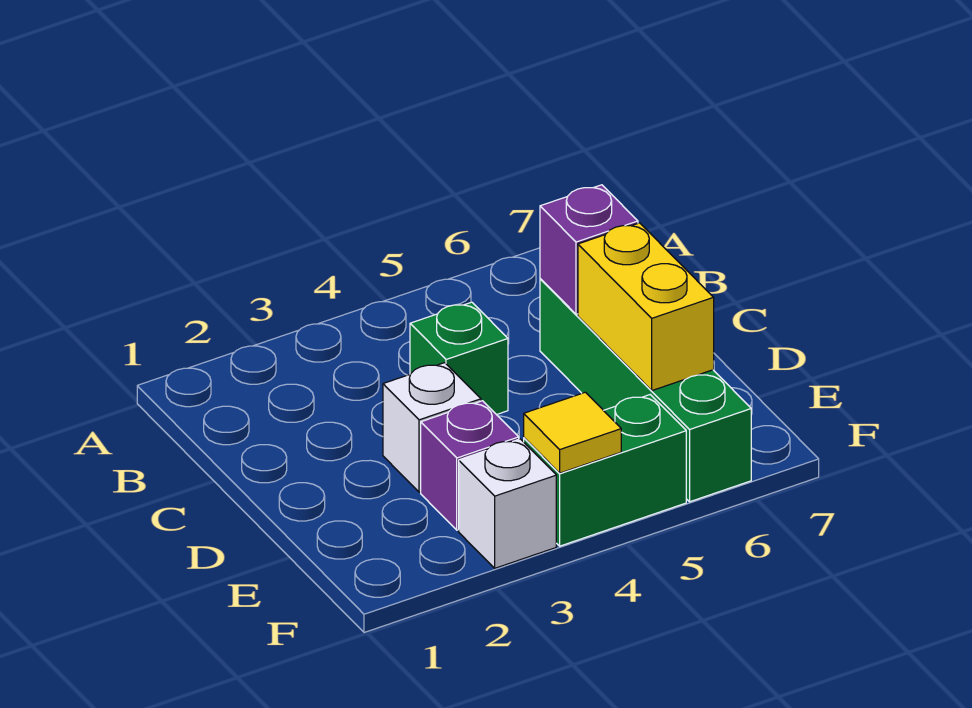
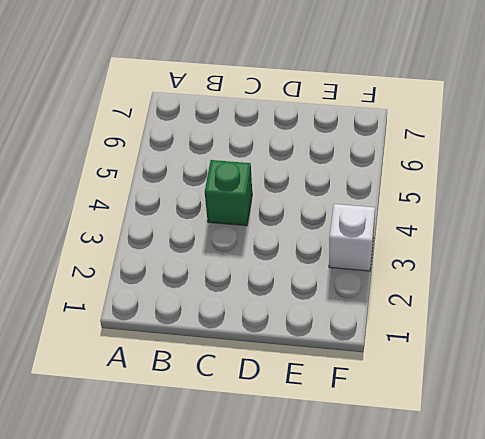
none -> green 1x4 brick [540,279,751,502]
none -> white 1x1 brick [383,363,481,492]

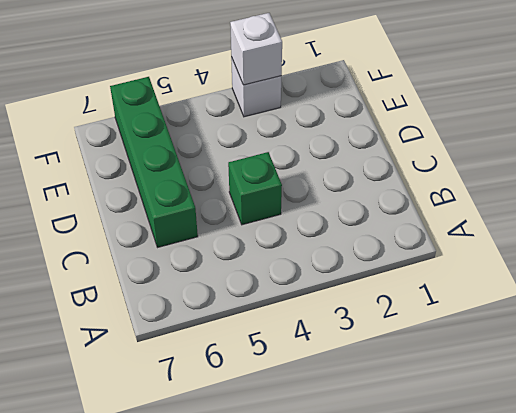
white 1x1 brick [230,13,282,85] -> white 1x1 brick moved to [383,363,481,492]
none -> purple 1x1 brick [421,401,519,530]
none -> green 1x2 brick [524,395,686,546]

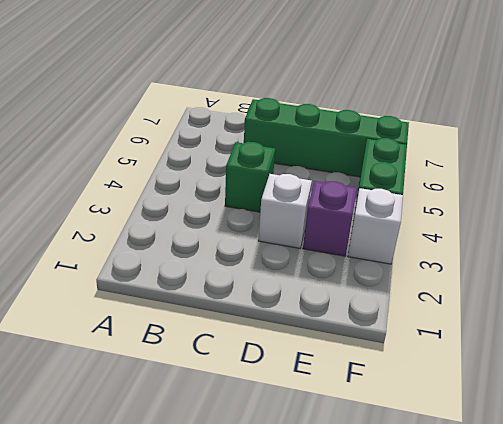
none -> purple 1x1 brick [540,185,638,314]
none -> yellow 1x2 brick [578,223,714,390]

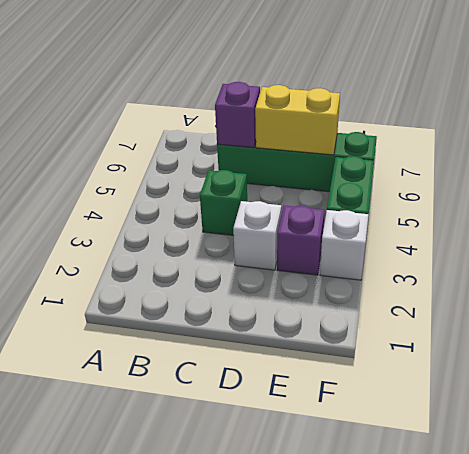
none -> yellow 1x1 tile [524,392,621,473]

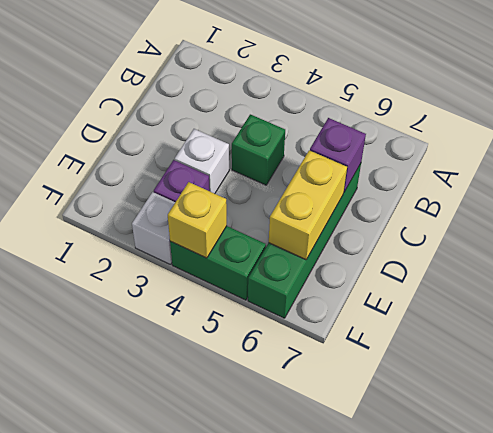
yellow 1x1 brick [168,182,227,258] -> yellow 1x1 tile [524,392,621,473]

